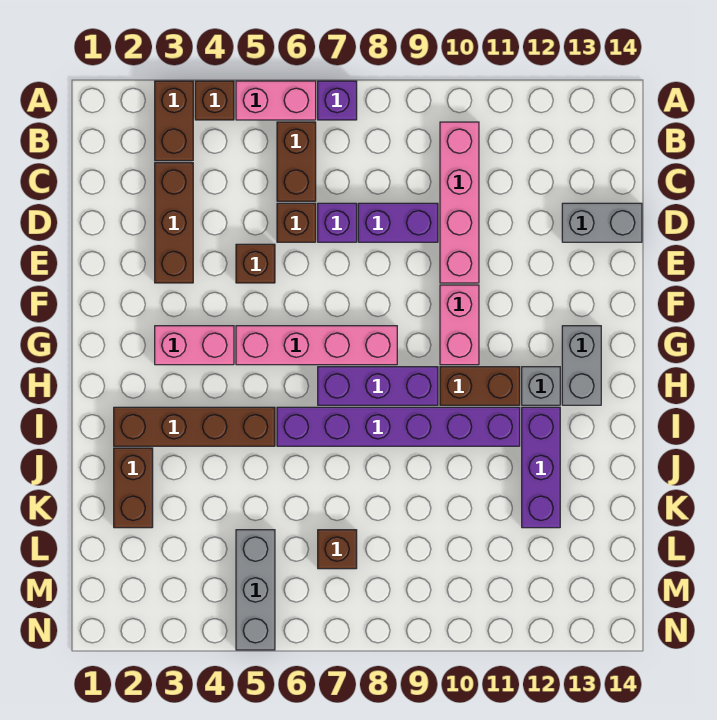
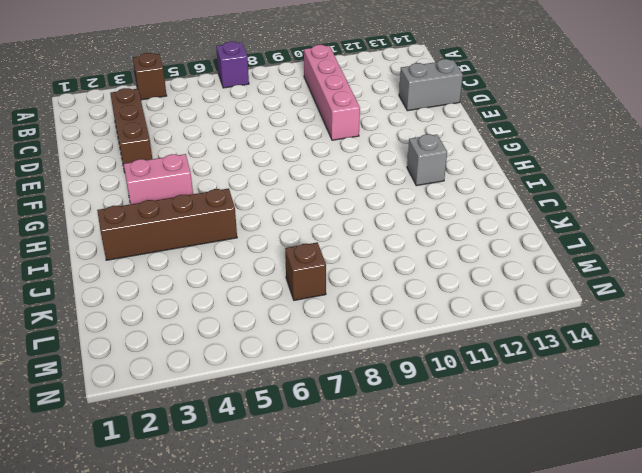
none -> brown 1x2 brick [155,81,193,161]
none -> pink 1x2 brick [236,81,316,120]
none -> brown 1x2 brick [277,122,316,201]

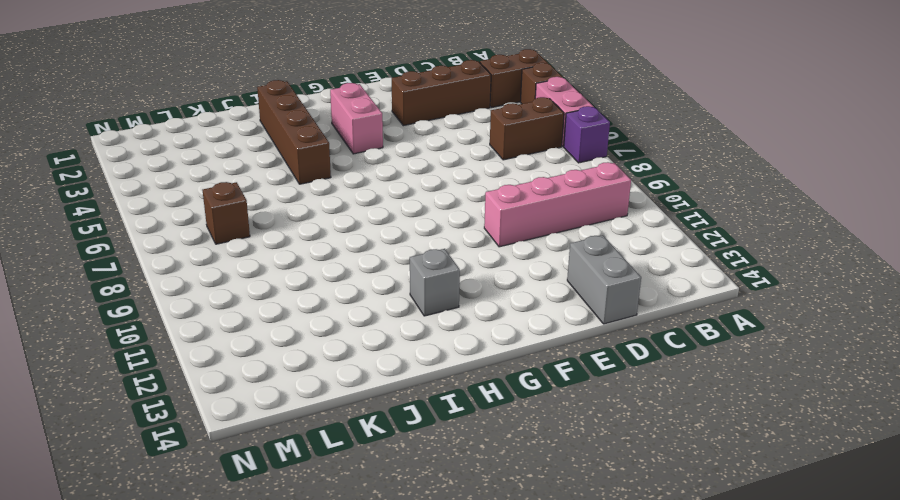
none -> brown 1x1 brick [277,203,316,242]
none -> purple 1x1 brick [318,203,357,242]
none -> purple 1x2 brick [358,203,438,242]

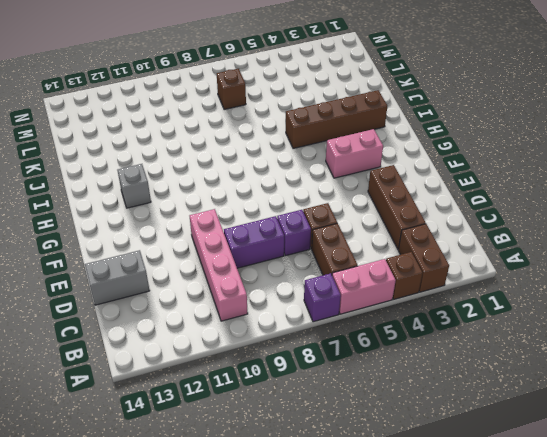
none -> brown 1x1 brick [236,244,275,283]
none -> pink 1x2 brick [440,285,479,365]
none -> pink 1x4 brick [236,326,397,365]

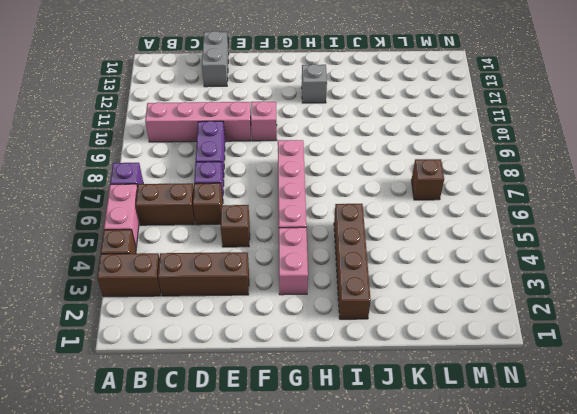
pink 1x1 brick [251,101,277,141] -> pink 1x2 brick [440,285,479,365]
none -> grey 1x2 brick [562,326,601,405]
none -> purple 1x3 brick [318,367,438,405]
none -> brown 1x2 brick [440,367,520,405]

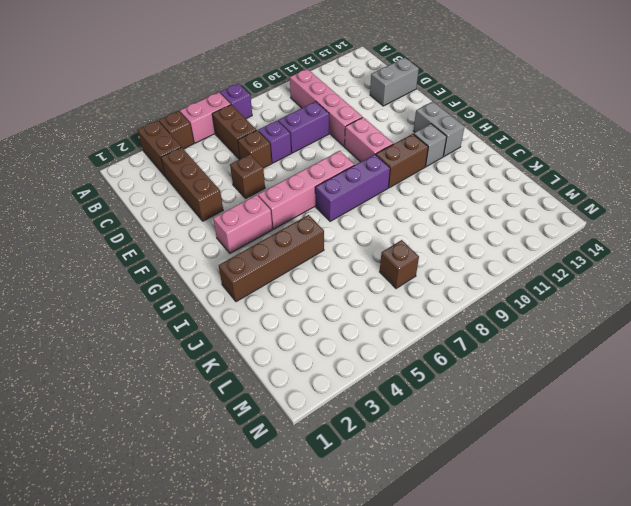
none -> purple 1x6 brick [277,407,520,446]
none -> purple 1x3 brick [522,407,560,528]
none -> brown 1x2 brick [114,448,153,528]

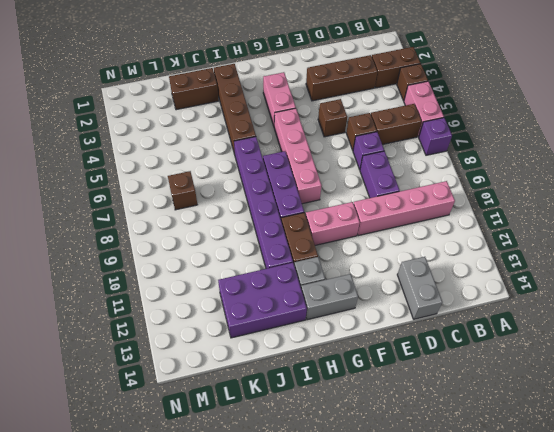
purple 2x3 brick [218,263,307,338] -> purple 1x3 brick [522,407,560,528]
none -> grey 1x3 brick [236,530,275,650]

